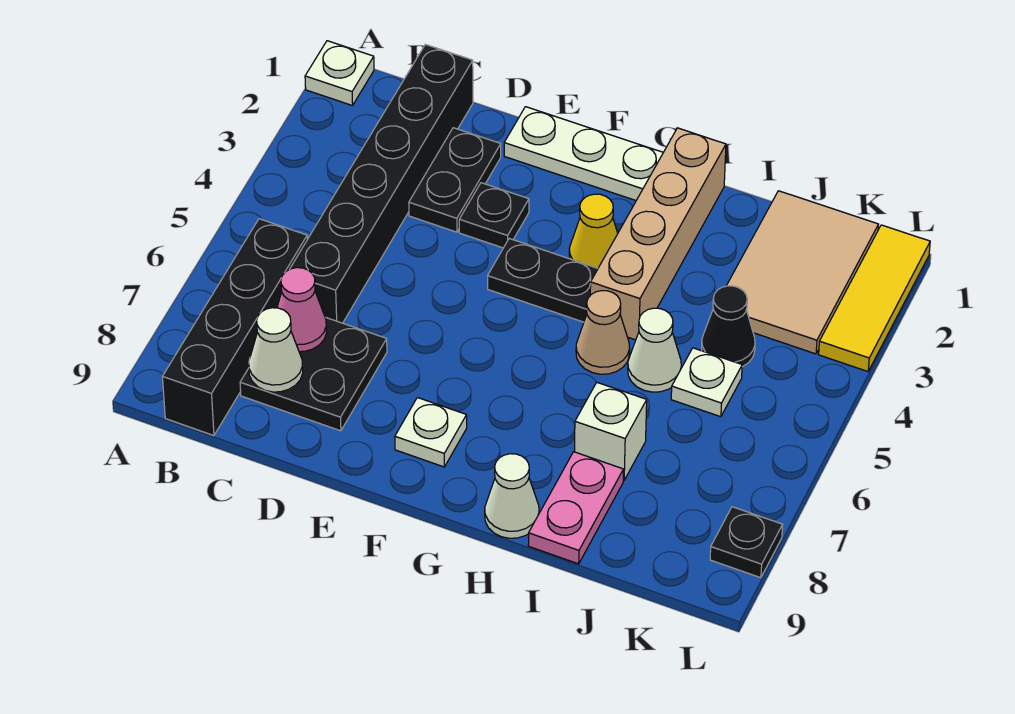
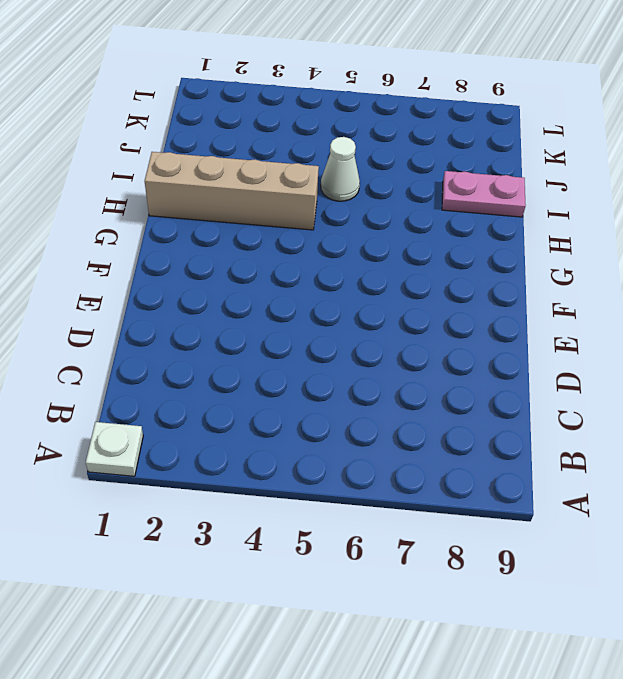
none -> black 1x4 brick [163,219,307,436]
none -> black 1x6 brick [290,44,473,323]
none -> black 2x2 plate [240,317,387,431]

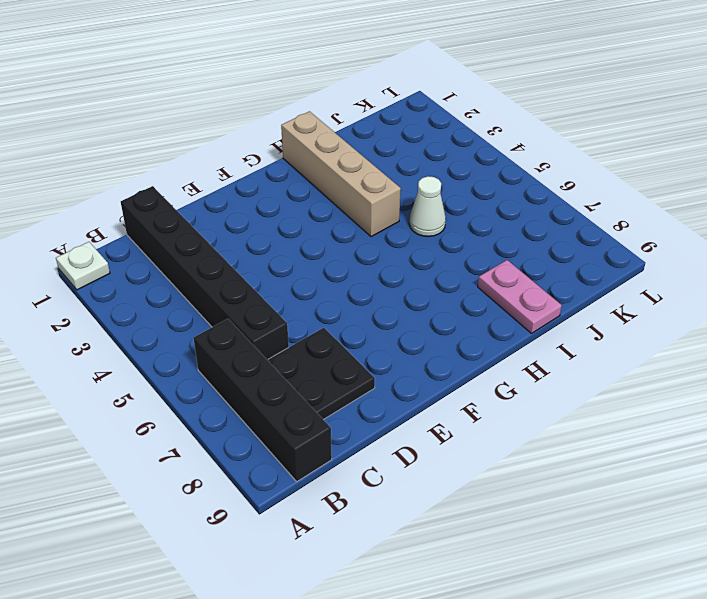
none -> black 1x2 plate [409,128,501,232]
none -> white 1x3 plate [504,107,663,200]
none -> black 1x1 plate [459,183,529,248]

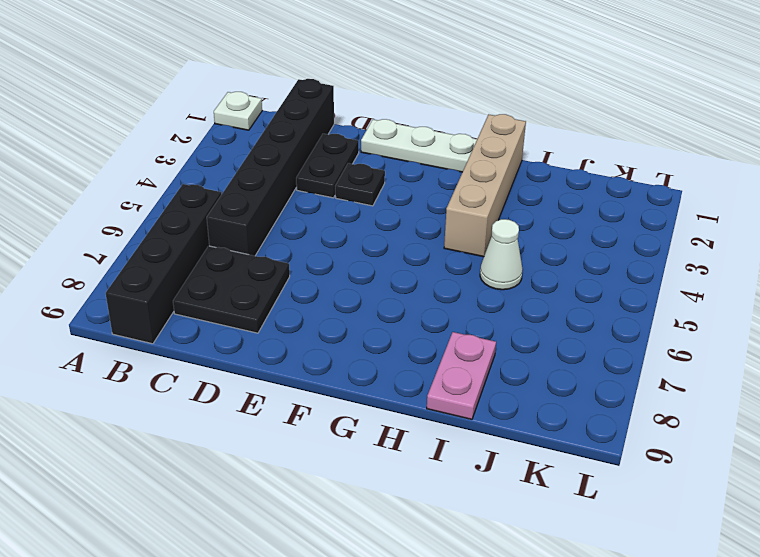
none -> black 1x2 plate [488,239,598,322]
none -> white 1x1 plate [395,398,467,467]
none -> yellow 1x1 cone [569,194,618,268]

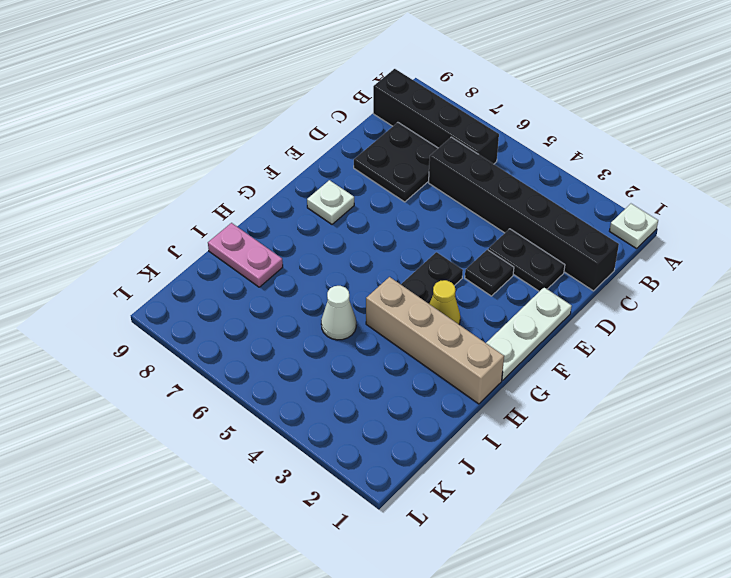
none -> tan 1x1 cone [576,291,630,374]
none -> white 1x1 cone [485,454,539,538]
none -> white 1x1 brick [575,382,647,480]

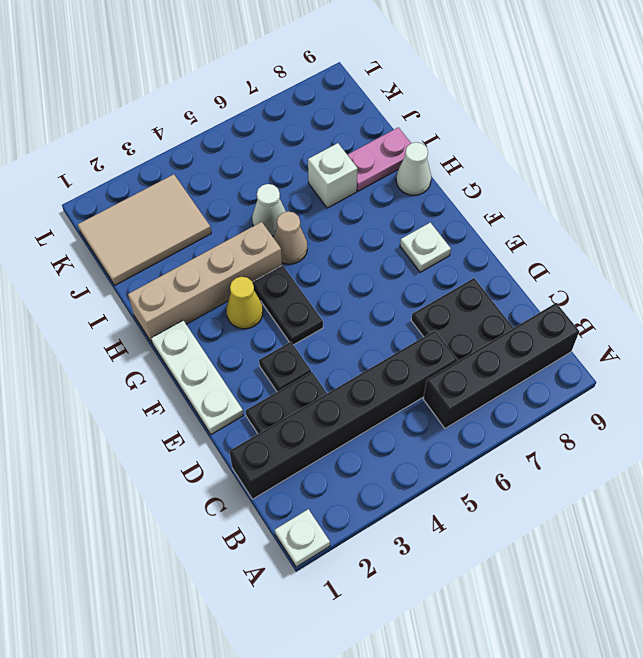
none -> black 1x1 cone [702,286,755,367]
none -> white 1x1 plate [671,348,742,417]
none -> yellow 1x3 tile [819,225,930,372]

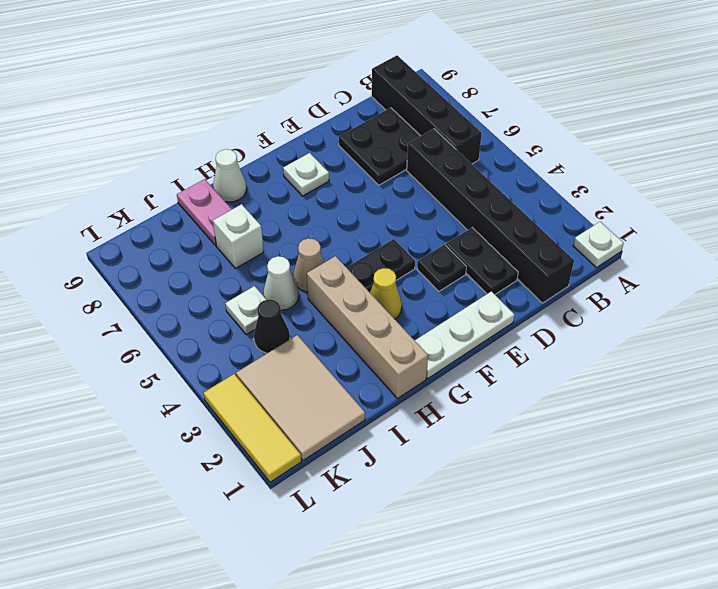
none -> black 1x1 plate [710,507,783,578]
none -> pink 1x1 cone [277,268,327,352]
none -> white 1x1 cone [249,308,303,392]

